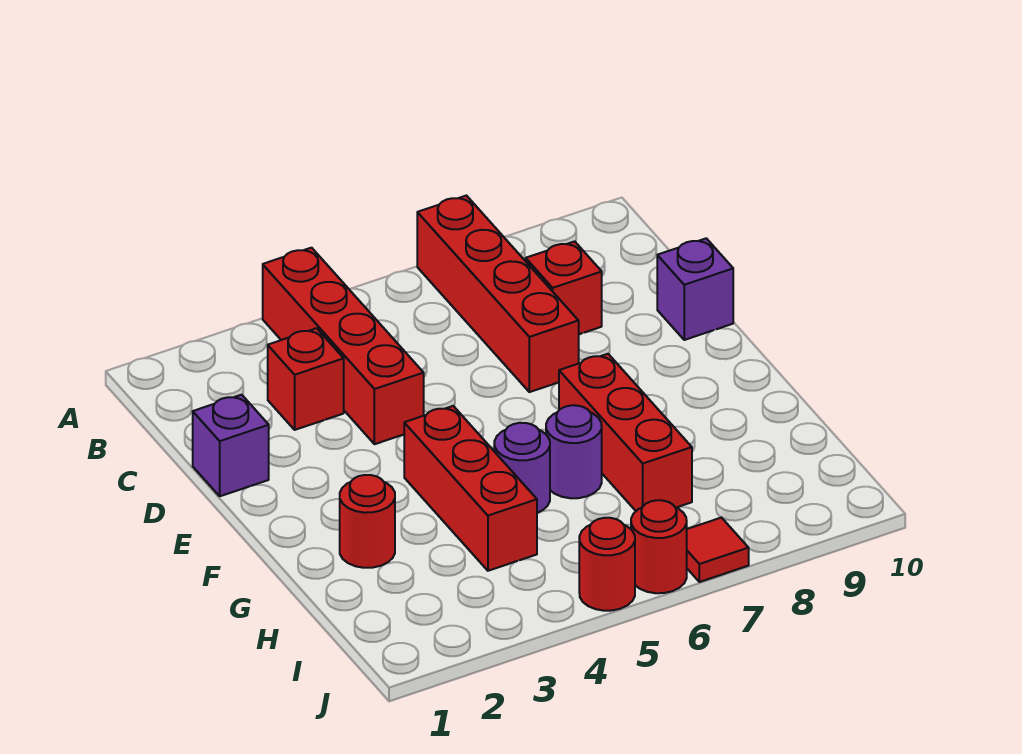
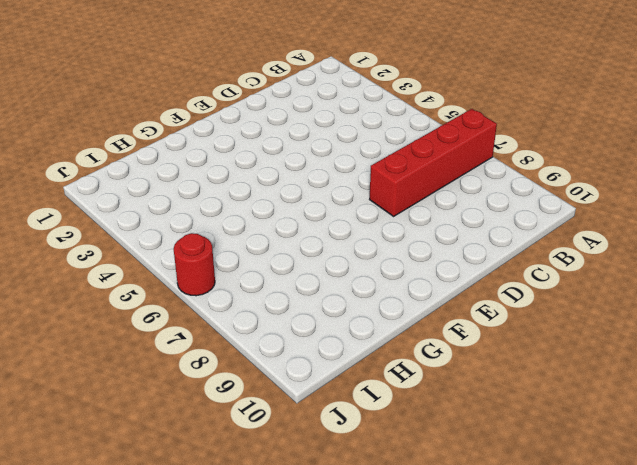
none -> red 1x4 brick [263,248,424,444]
none -> red 1x1 brick [268,328,344,430]
none -> red 1x1 brick [526,241,602,334]

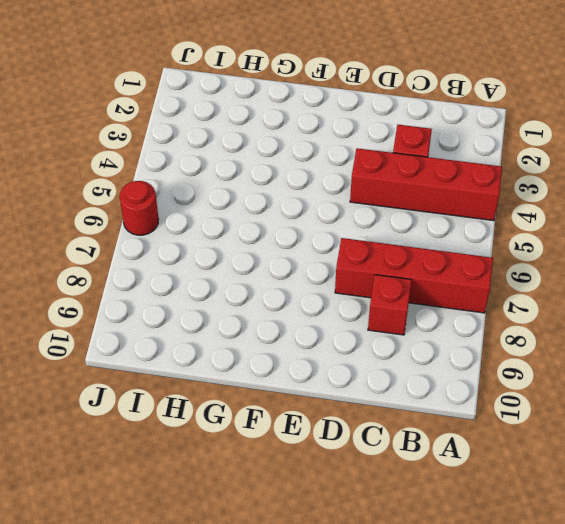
none -> purple 1x1 brick [193,395,269,496]
none -> purple 1x1 brick [657,238,733,340]
none -> red 1x3 brick [404,406,537,571]

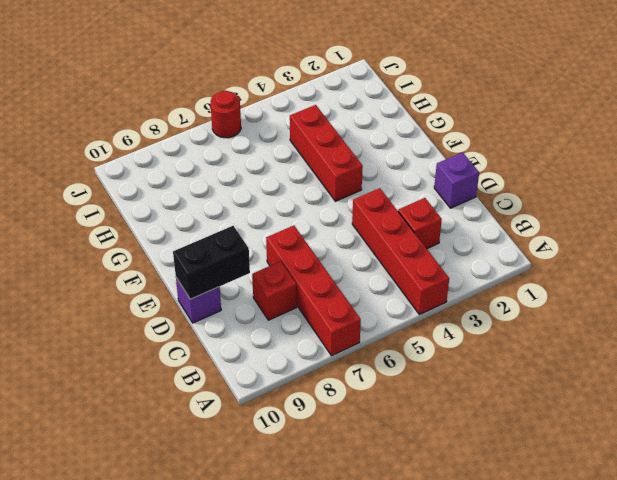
black 1x2 brick [173,226,250,299] -> none
none -> red 1x3 brick [559,354,692,511]
none -> red 1x1 round brick [340,475,395,568]
none -> purple 1x1 round brick [494,423,550,513]

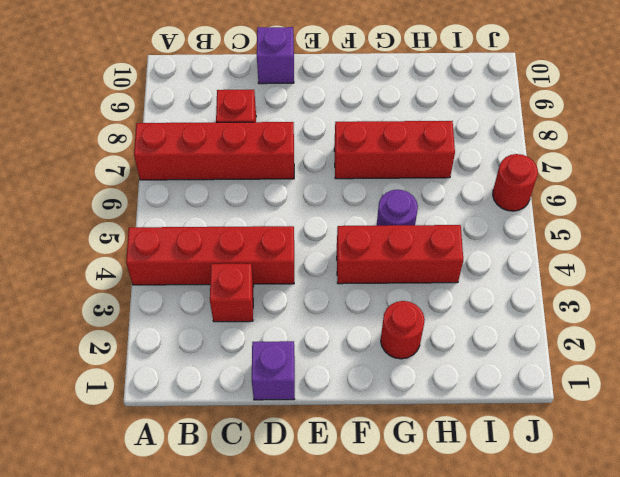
none -> purple 1x1 round brick [546,405,602,498]
none -> red 1x1 round brick [579,518,635,611]
none -> red 1x1 tile [687,517,749,582]

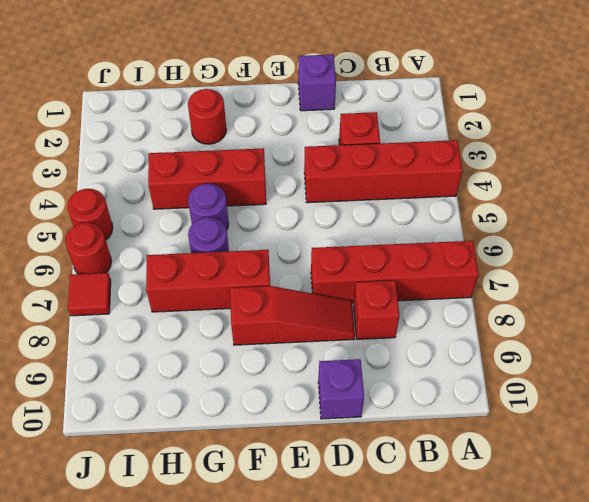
red 1x3 slope [230,286,355,345] -> none

